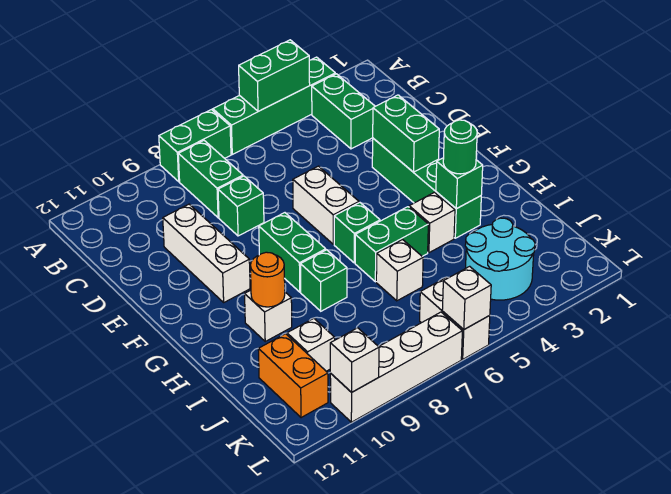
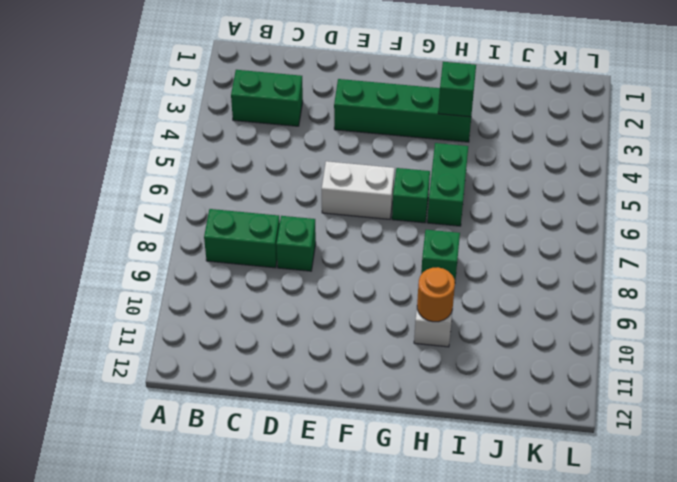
none -> green 1x4 brick [213,57,335,154]
none -> green 1x2 brick [159,110,231,182]
none -> white 1x3 brick [163,204,250,302]

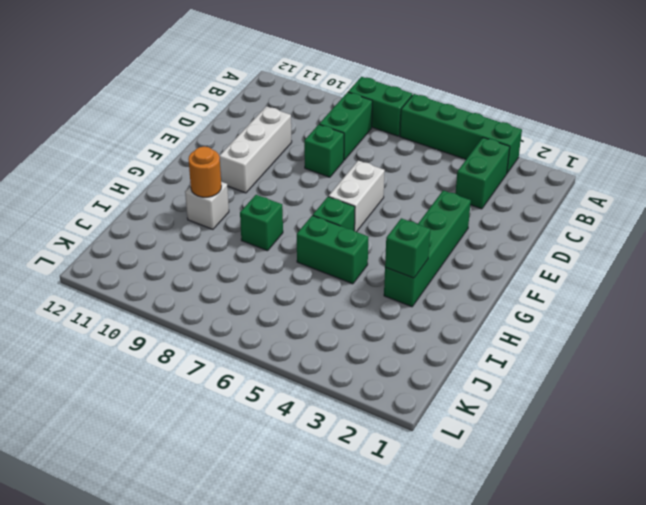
none -> green 1x2 brick [259,213,326,292]
none -> white 1x1 brick [409,192,455,253]
none -> white 1x1 brick [376,240,423,301]

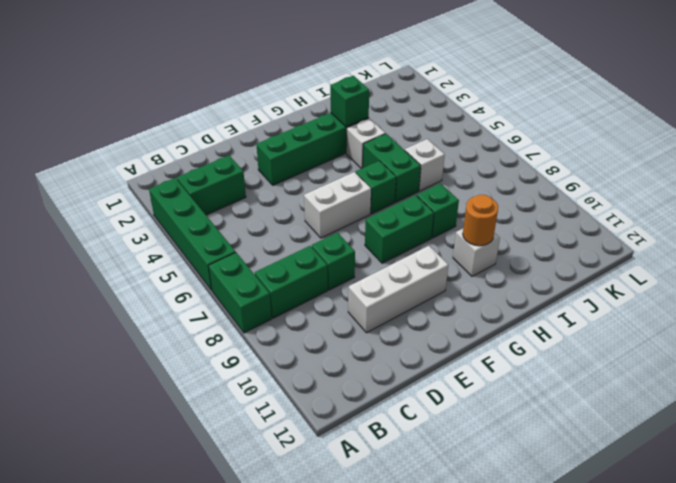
none -> cyan 2x2 round brick [465,218,535,300]
none -> white 1x1 brick [287,318,335,371]
none -> orange 1x2 brick [258,334,328,418]

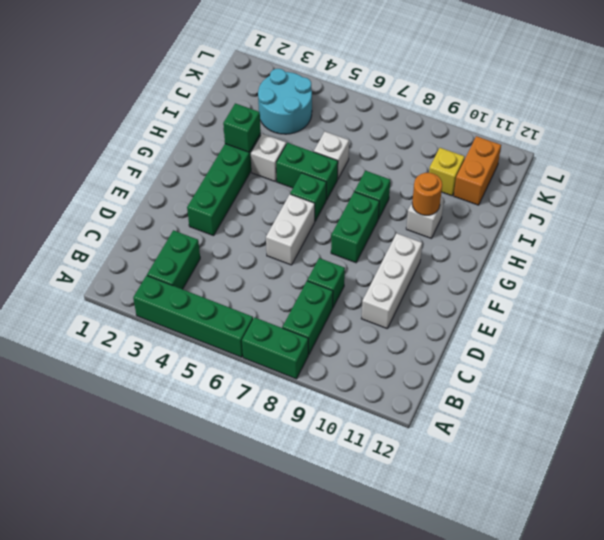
yellow 1x1 brick [429,148,465,196] -> white 1x1 brick [287,318,335,371]
none -> white 1x2 brick [420,278,490,359]
none -> white 1x4 brick [330,312,462,422]
none -> green 1x2 brick [239,40,310,111]

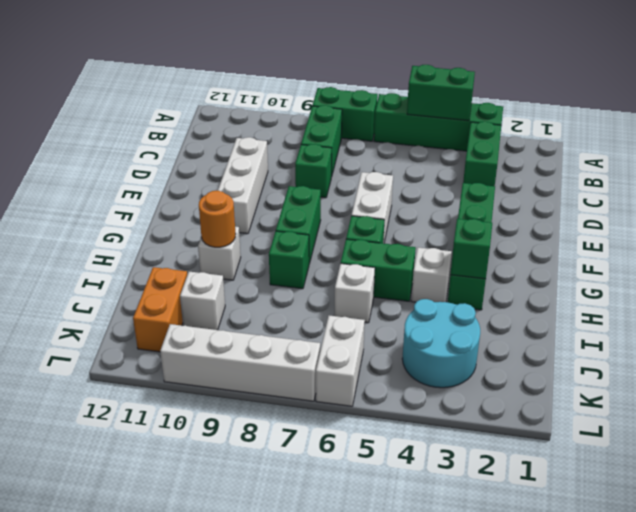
none -> green 1x2 brick [373,95,439,172]
none -> white 1x1 brick [442,266,491,329]
none -> white 1x1 brick [330,328,379,392]

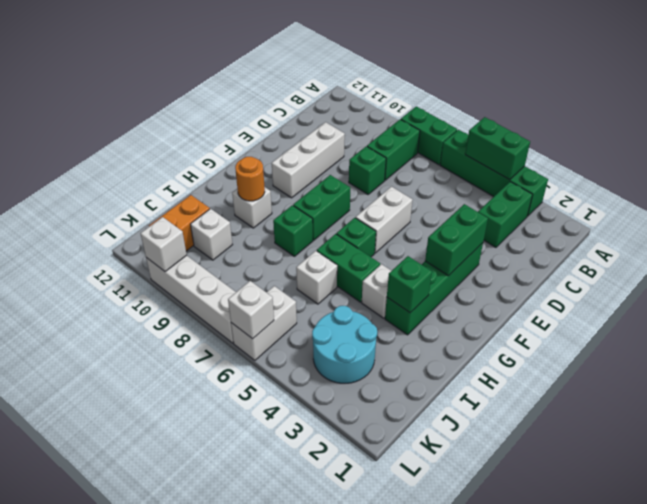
none -> green 1x1 round brick [443,120,477,174]

